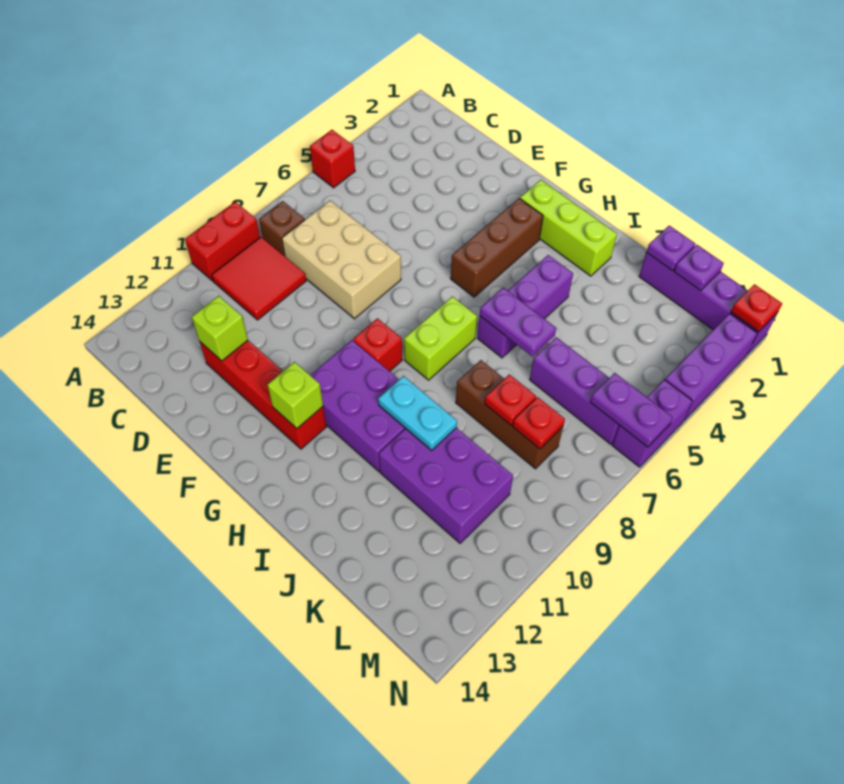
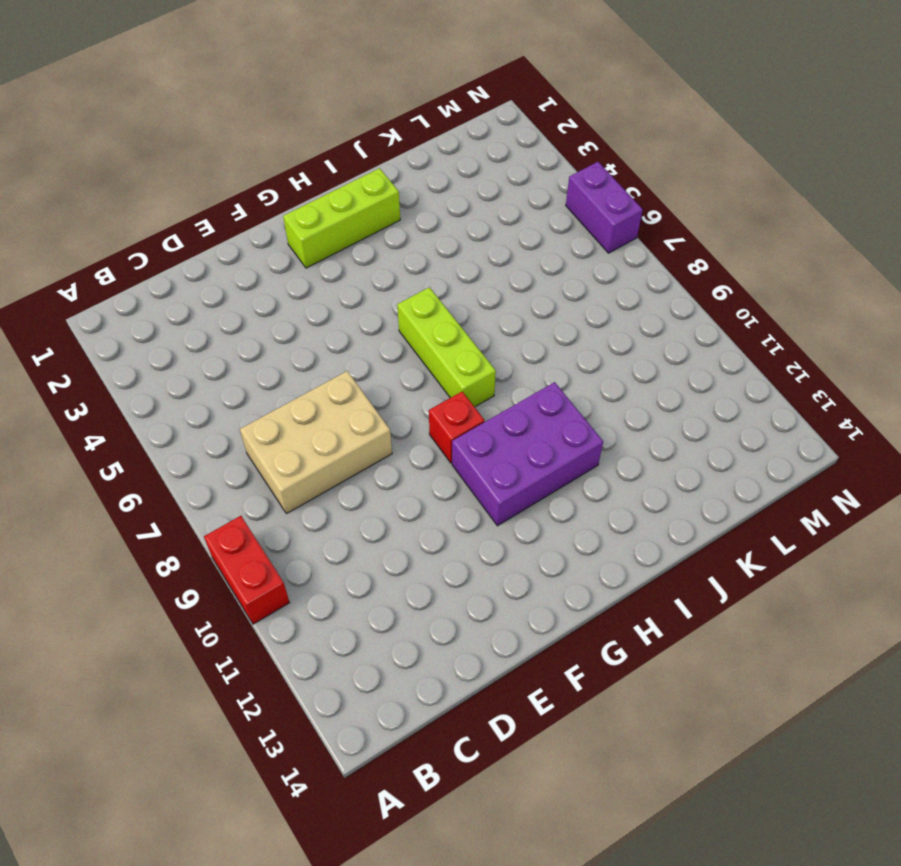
lime 1x3 brick [397,287,496,407] -> lime 1x2 brick [404,296,477,380]
none -> red 1x1 brick [310,130,355,188]
none -> brown 1x1 brick [259,201,305,256]
none -> red 2x2 tile [212,237,306,320]

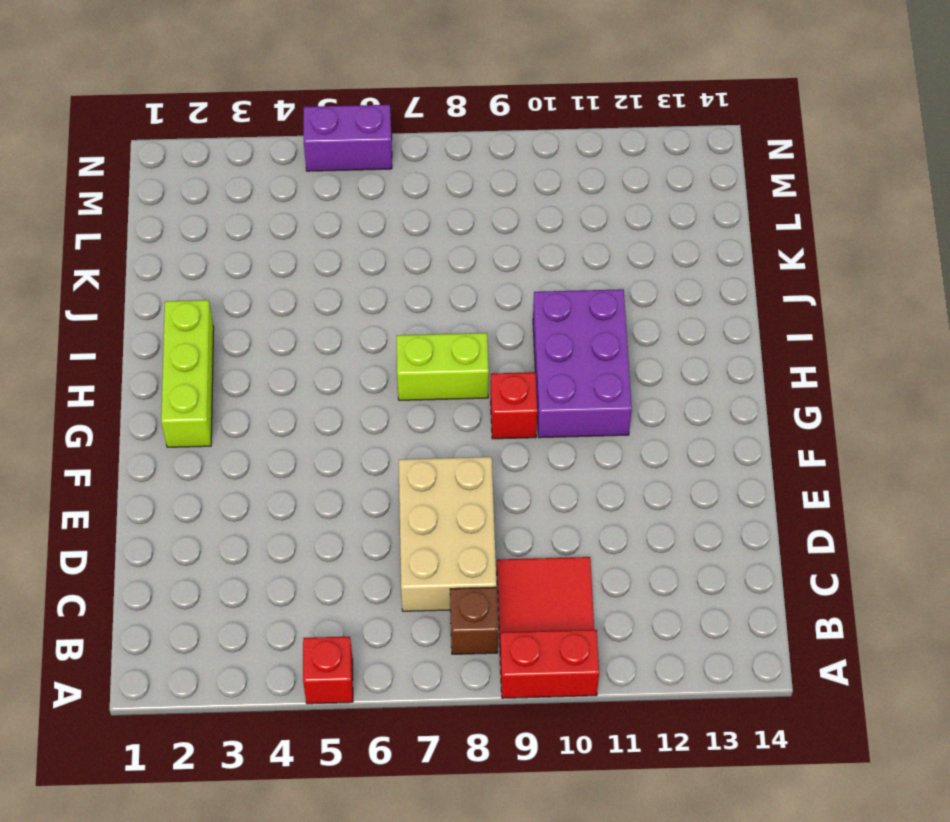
none -> red 1x4 brick [200,341,326,449]
none -> brown 1x3 brick [451,198,543,297]
none -> purple 1x3 brick [478,255,573,358]

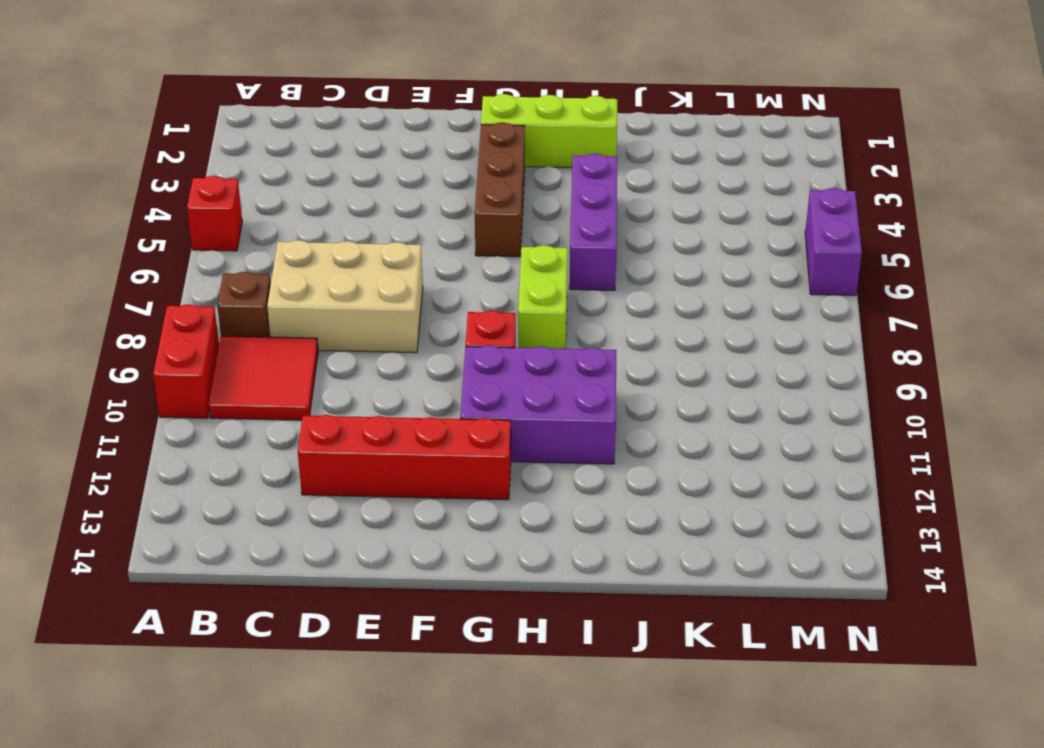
none -> brown 1x3 brick [456,360,563,469]
none -> purple 2x3 brick [379,428,513,543]
none -> purple 1x4 brick [639,253,778,354]

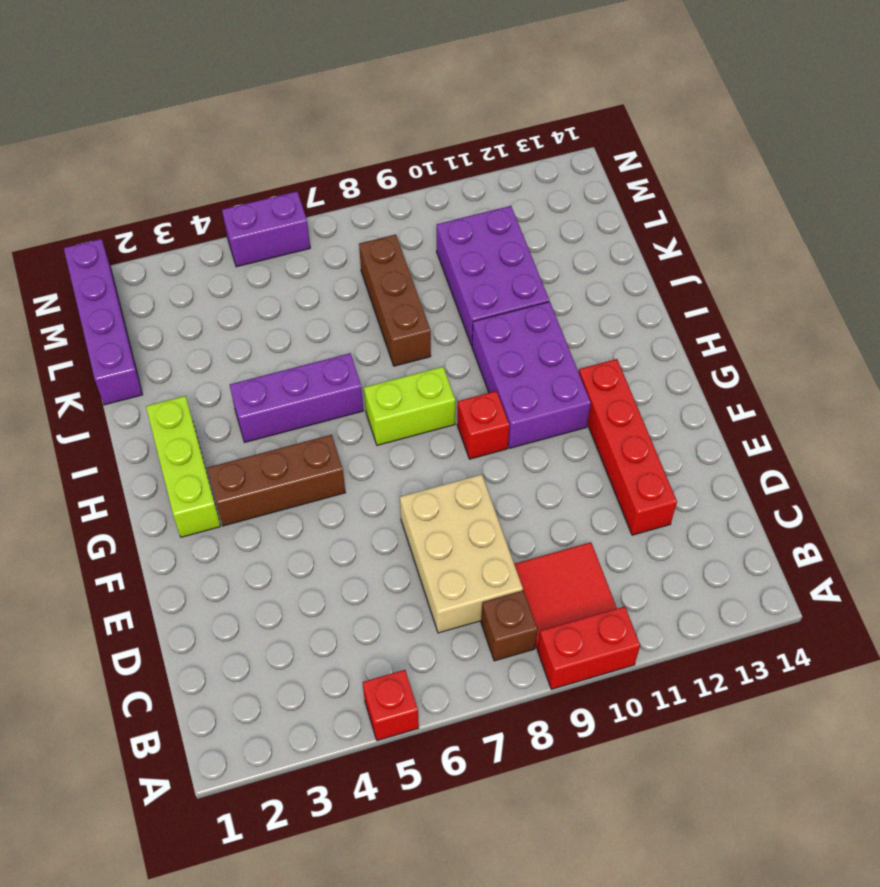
none -> purple 1x3 brick [530,337,619,444]
none -> purple 1x3 brick [665,314,757,420]
none -> lime 1x1 brick [192,296,248,361]

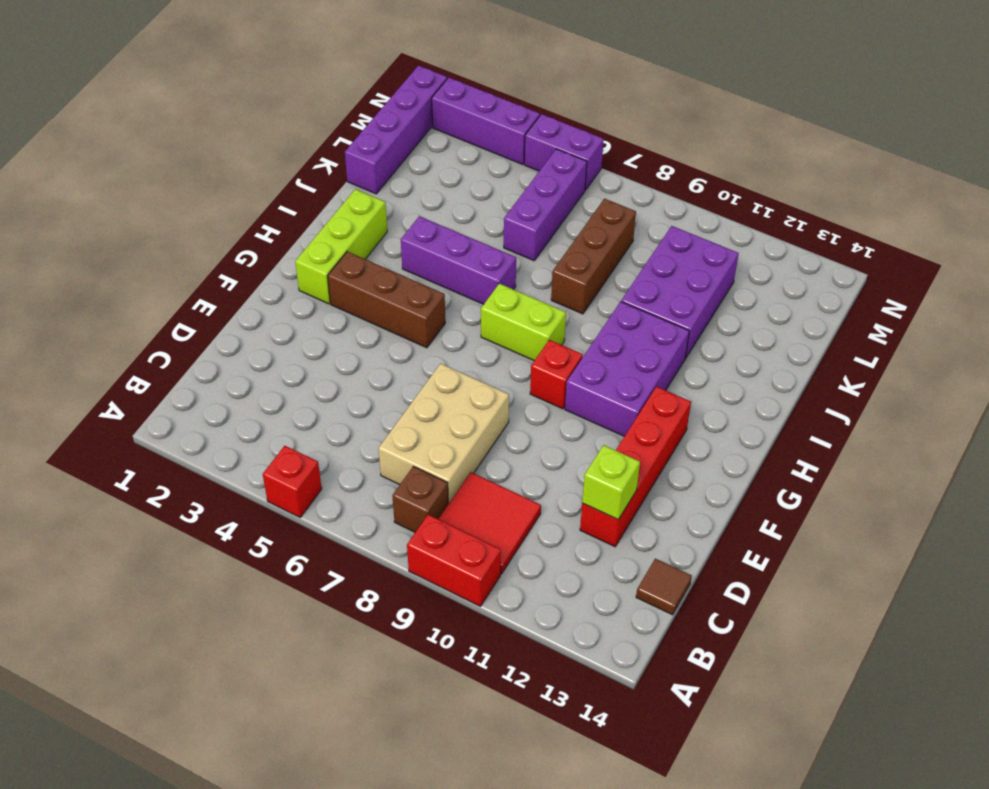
brown 1x1 tile [636,559,692,615] -> none
none -> lime 1x1 brick [267,362,323,428]
none -> purple 1x2 plate [480,288,556,356]
none -> cyan 1x2 plate [378,376,457,450]

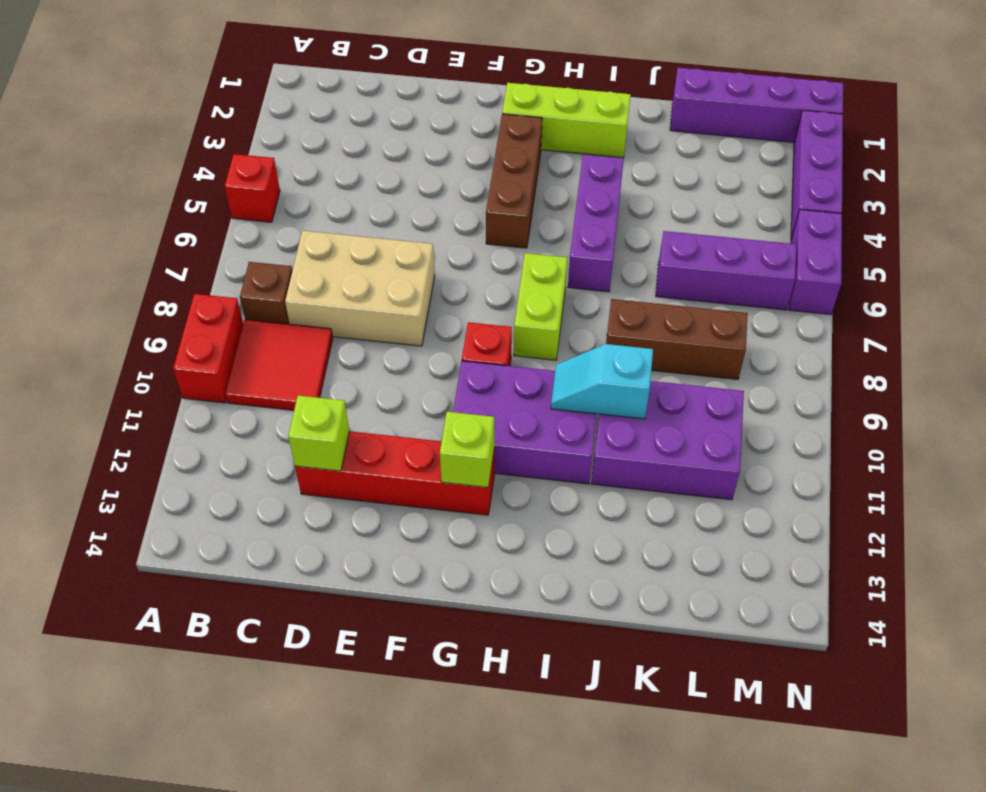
cyan 1x2 slope [551,344,653,419] -> cyan 1x2 plate [378,376,457,450]
none -> purple 1x2 plate [480,288,556,356]
none -> purple 1x1 plate [646,226,695,271]
none -> red 1x1 plate [485,374,536,425]

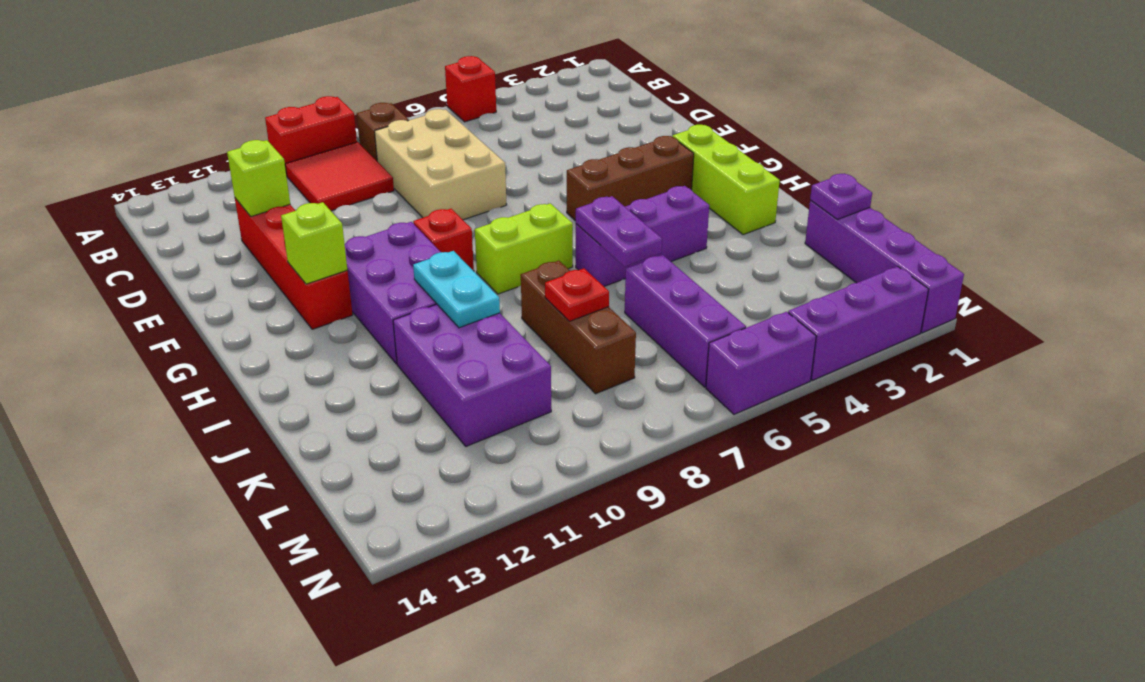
none -> purple 1x1 plate [674,245,724,291]
none -> red 1x1 plate [513,397,565,449]
none -> purple 1x2 plate [590,373,673,447]

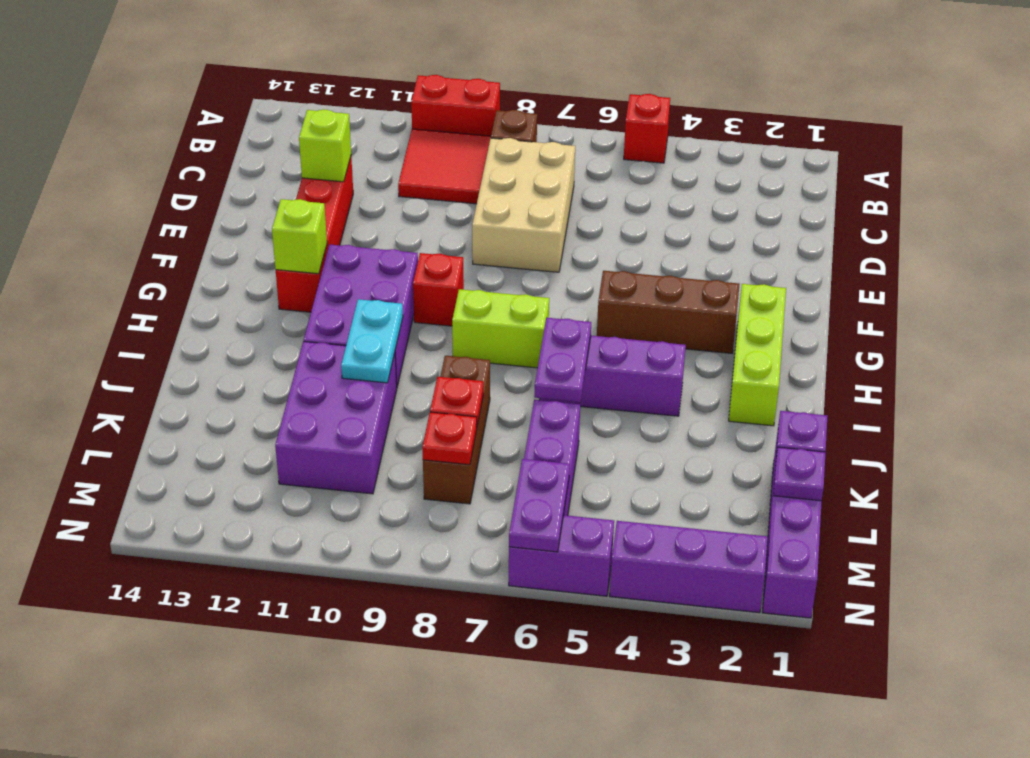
none -> red 1x1 plate [731,284,782,332]

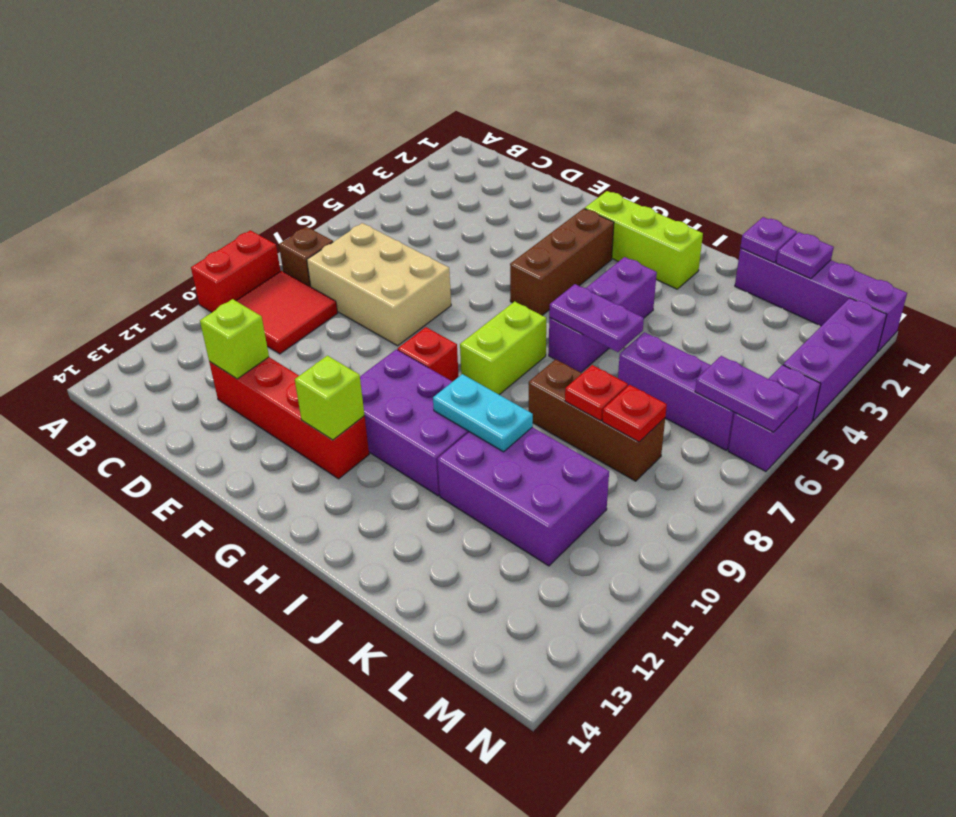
none -> red 1x1 brick [310,130,355,188]
none -> red 1x1 plate [731,284,782,332]

